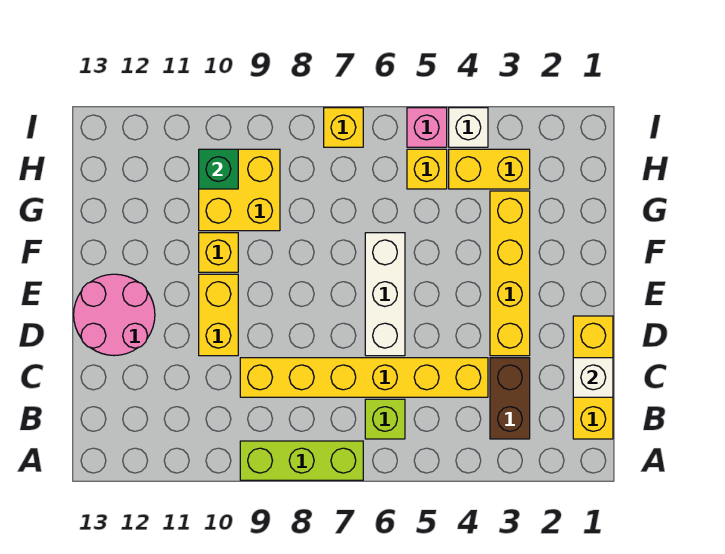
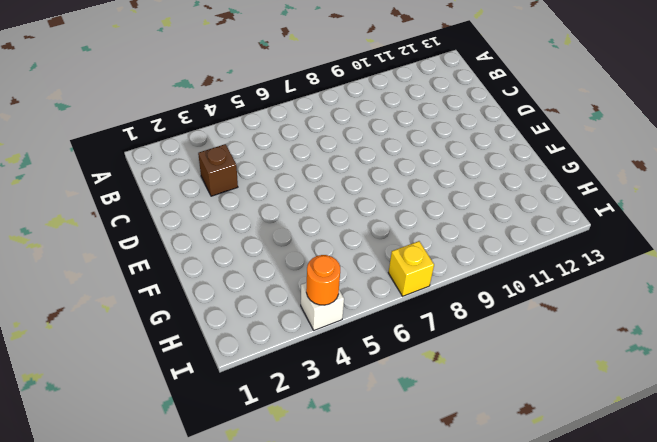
brown 1x1 brick [198,144,238,196] -> brown 1x2 brick [490,358,530,439]
orange 1x1 round brick [306,255,340,305] -> none
none -> lime 1x3 brick [240,441,363,480]
none -> yellow 1x3 brick [573,316,613,439]
none -> lime 1x1 brick [365,399,405,439]

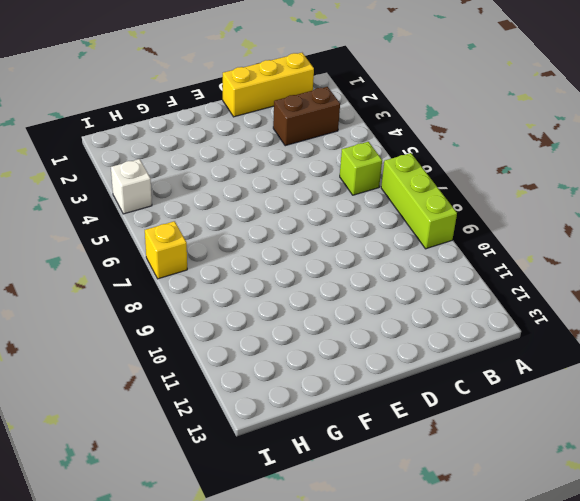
none -> yellow 1x6 brick [240,358,488,397]
none -> yellow 1x4 brick [490,191,530,356]
none -> white 1x3 brick [365,233,405,356]

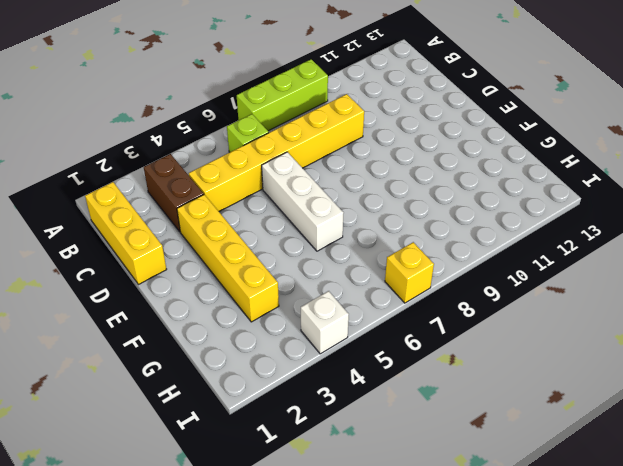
none -> yellow 1x2 brick [199,274,238,356]
none -> pink 2x2 round brick [74,274,155,356]
none -> yellow 1x1 brick [199,233,238,272]

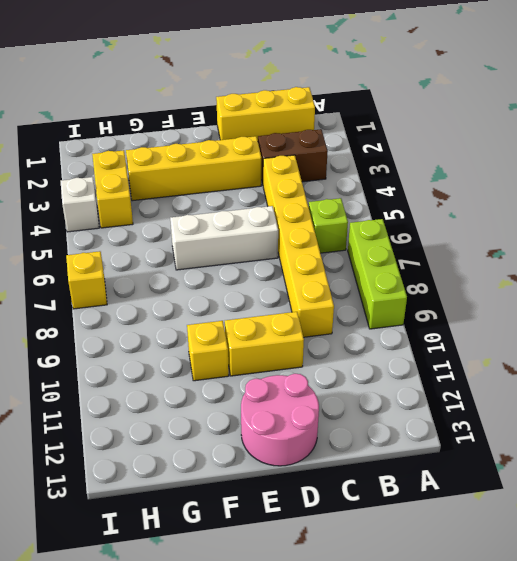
none -> yellow 2x2 brick [199,149,280,231]
none -> yellow 1x1 brick [407,149,447,189]
none -> pink 1x1 brick [407,108,447,147]

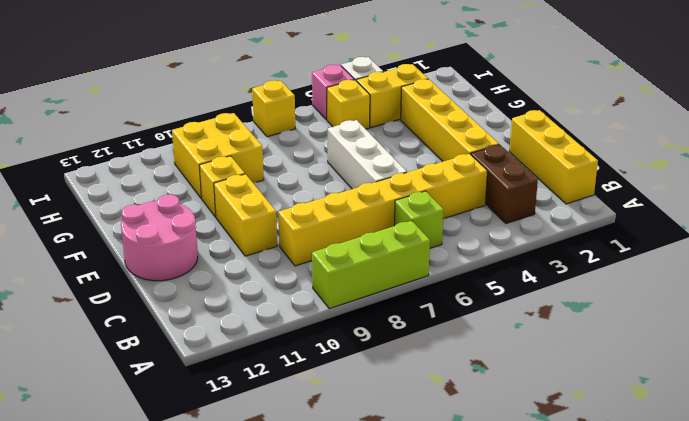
none -> white 1x1 brick [573,358,613,397]
none -> green 1x1 brick [199,149,238,189]

